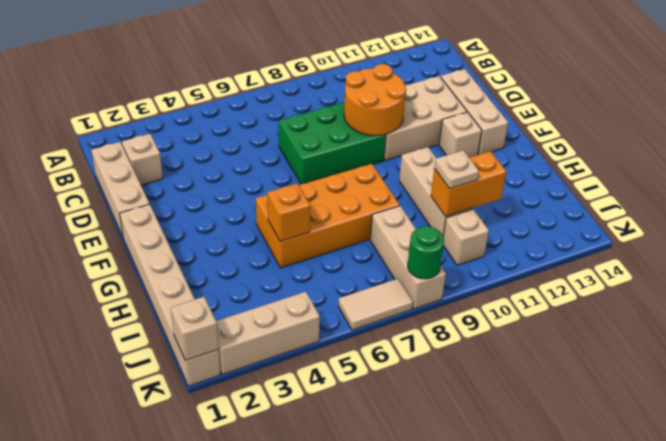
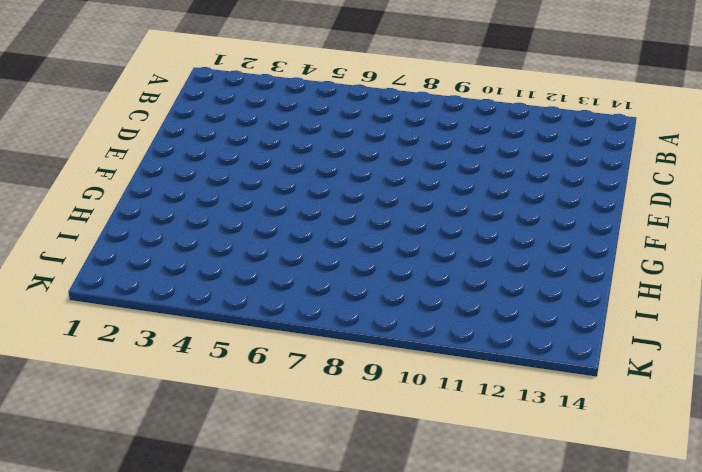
none -> tan 1x3 brick [92,142,149,237]
none -> tan 1x1 brick [122,134,163,185]
none -> green 2x3 brick [279,102,386,184]

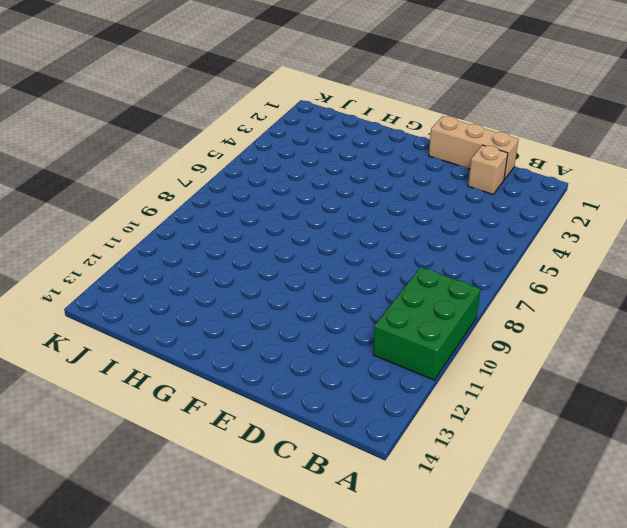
green 2x3 brick [373,267,481,380] -> green 2x3 brick moved to [279,102,386,184]
none -> tan 2x3 brick [384,76,467,160]
none -> tan 1x3 brick [441,69,508,155]
none -> tan 1x6 brick [120,204,220,386]

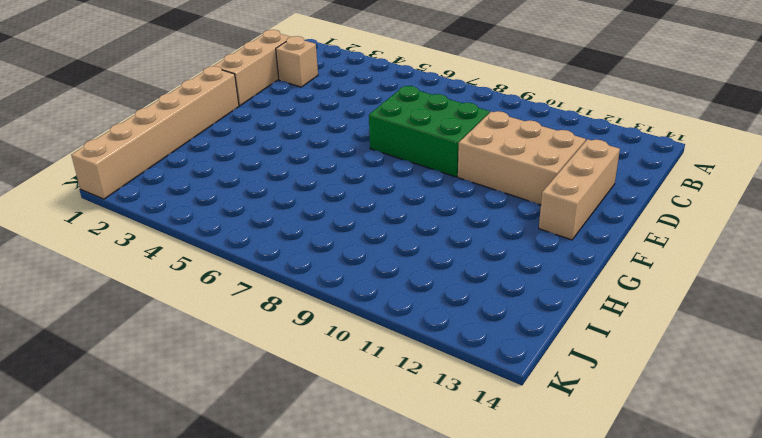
none -> tan 1x1 brick [439,112,482,158]
none -> orange 2x4 brick [256,164,400,268]
none -> tan 1x3 brick [399,147,473,236]

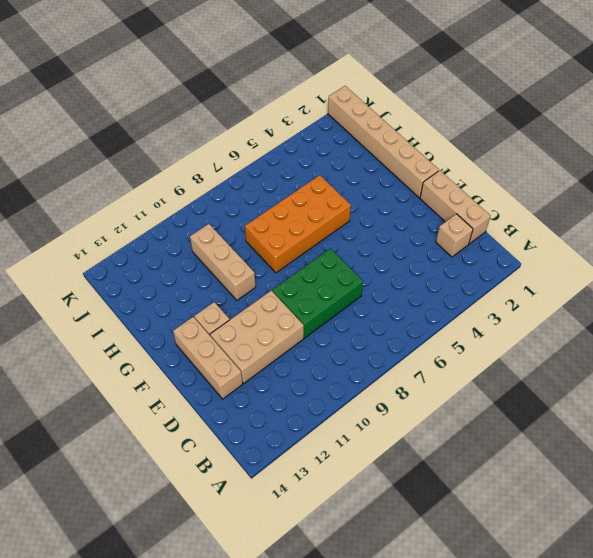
none -> tan 1x3 brick [370,206,446,309]
none -> tan 1x1 brick [443,209,489,265]
none -> tan 1x3 brick [216,292,320,375]

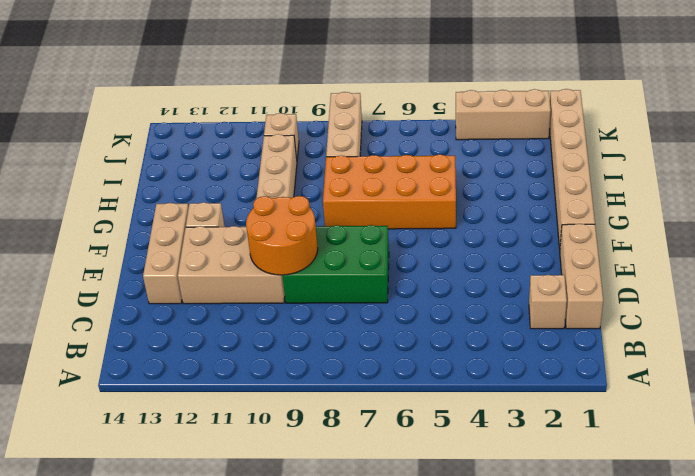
none -> tan 1x2 tile [338,279,413,330]
none -> orange 1x1 brick [268,183,310,241]
none -> orange 1x2 brick [431,151,506,217]

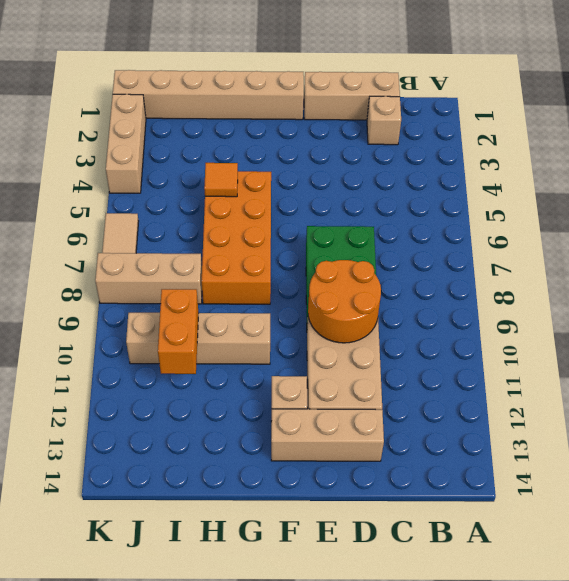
orange 1x1 tile [204,163,238,197] -> orange 1x1 brick [268,183,310,241]
none -> tan 1x1 brick [171,297,219,360]
none -> green 1x1 round brick [408,226,444,279]
none -> tan 1x1 plate [434,150,479,189]

